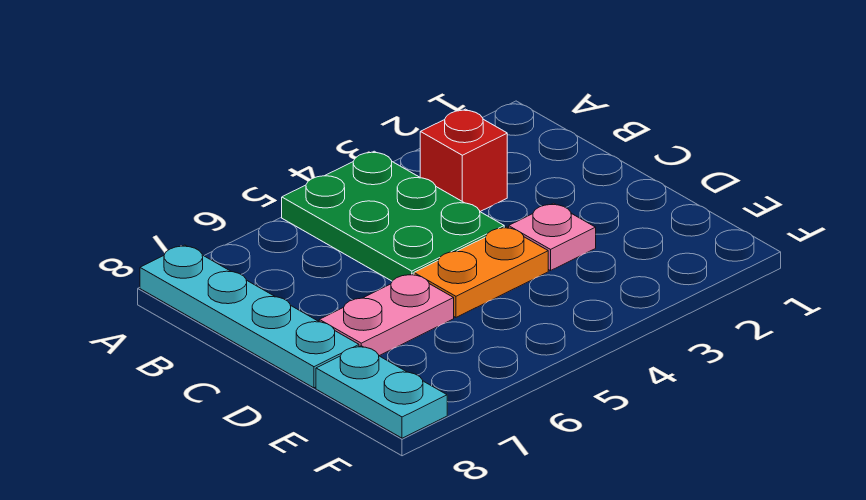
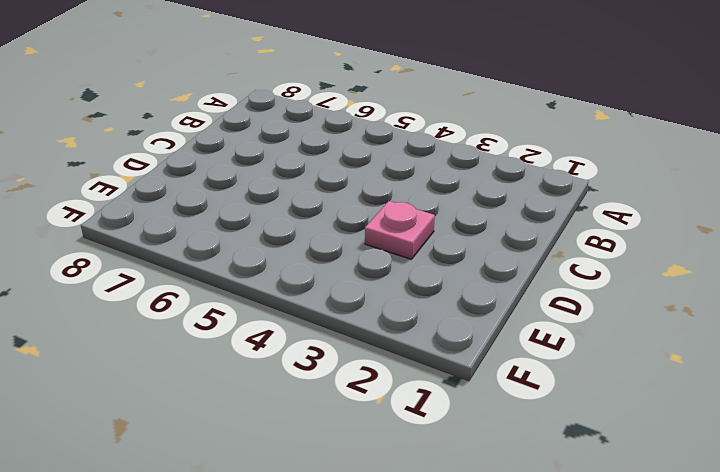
none -> green 2x3 plate [282,151,504,281]
none -> cyan 1x4 plate [140,245,359,388]

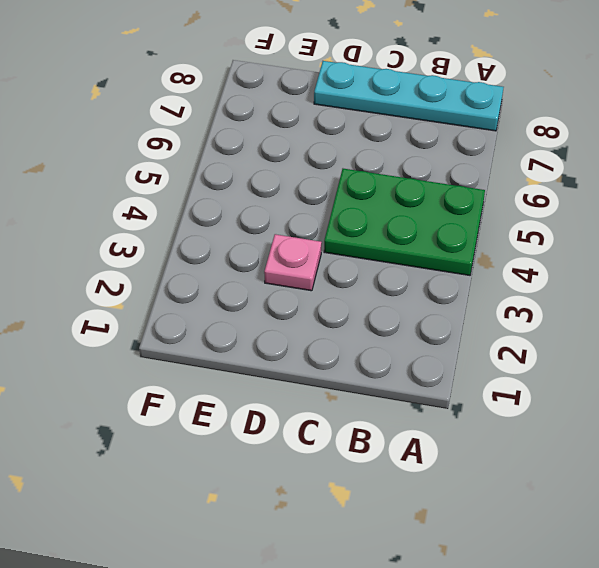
none -> red 1x1 brick [420,109,507,211]
none -> orange 1x2 plate [414,227,548,317]

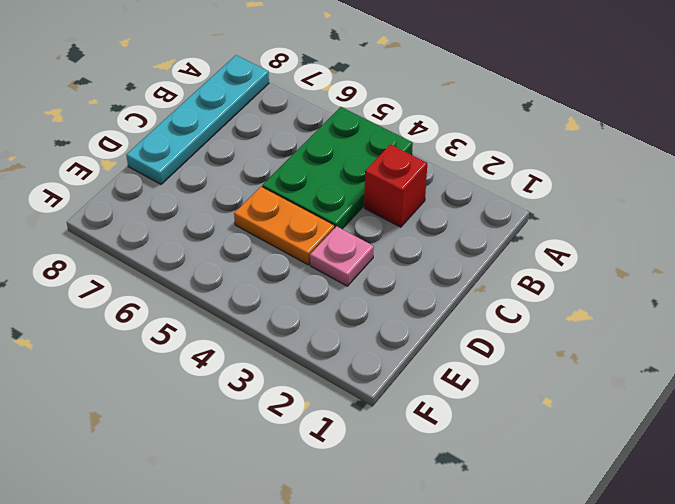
none -> pink 1x2 plate [319,274,454,356]
none -> cyan 1x2 plate [316,346,447,438]

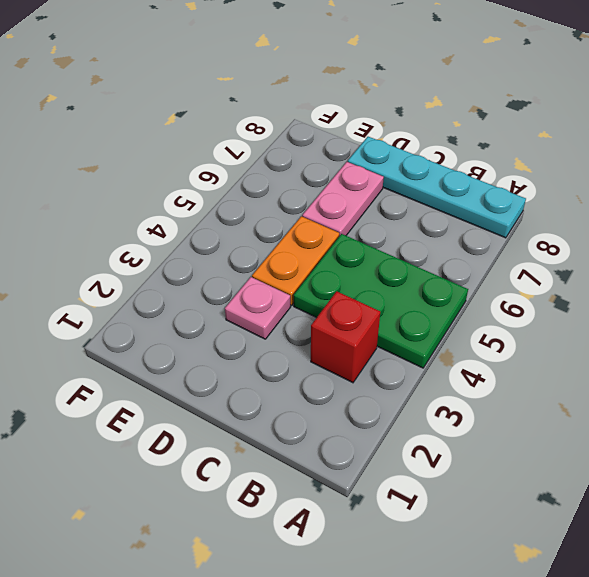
none -> cyan 1x2 plate [316,346,447,438]

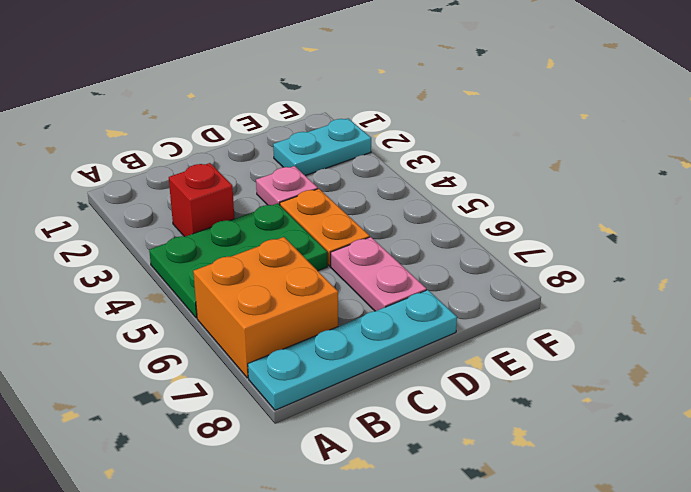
orange 2x2 brick [193,237,338,378] -> none
cyan 1x2 plate [273,119,371,176] -> cyan 1x2 plate moved to [316,346,447,438]

